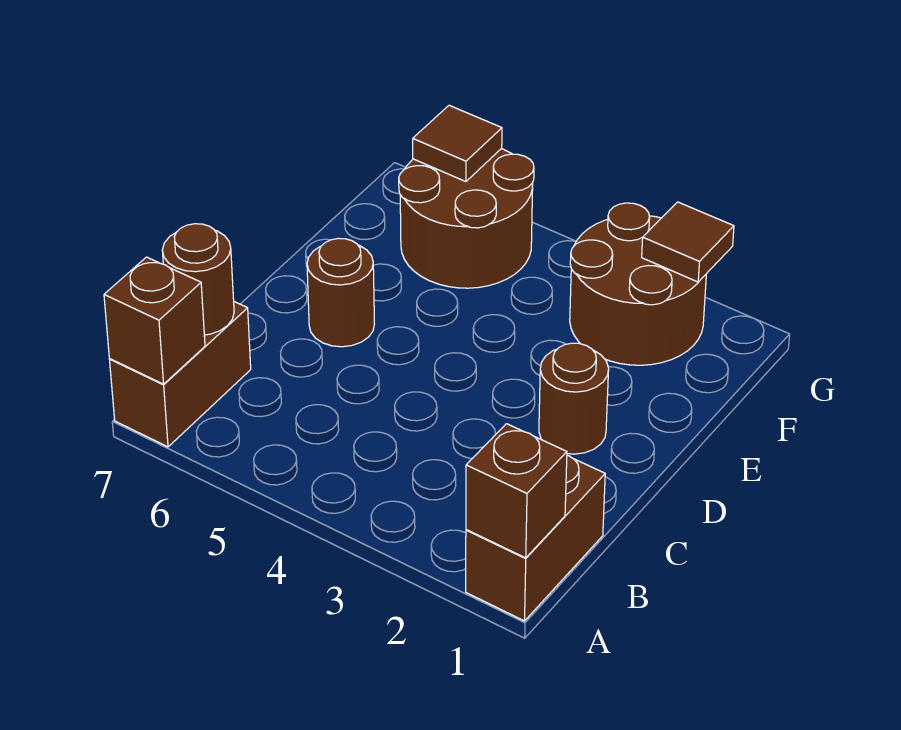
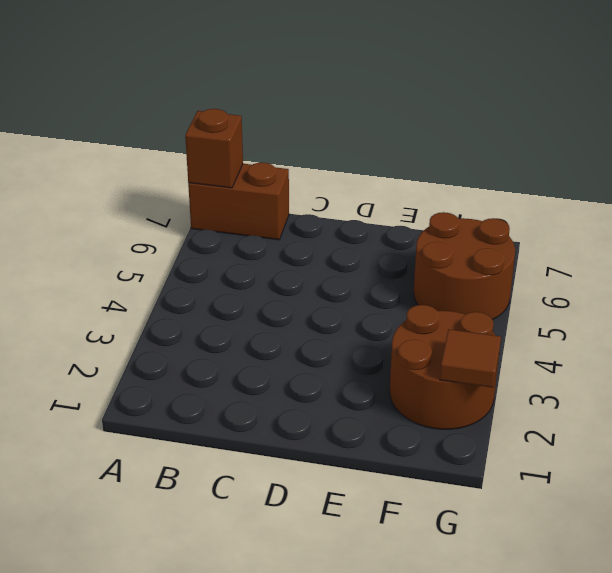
none -> brown 1x2 brick [466,455,605,621]
none -> brown 1x1 round brick [539,343,609,454]

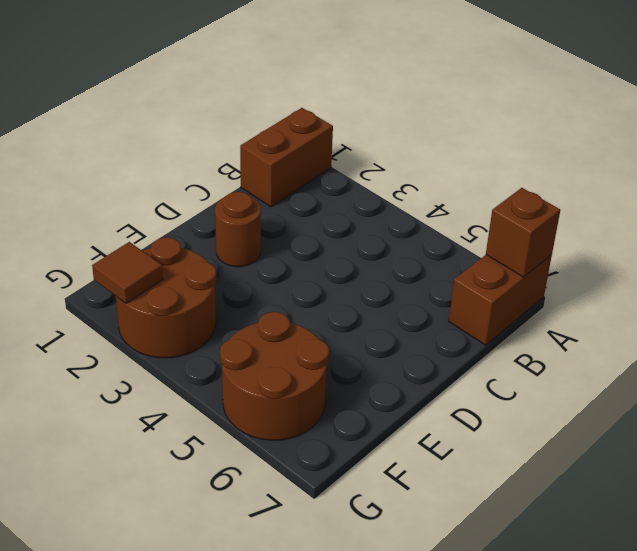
none -> brown 1x1 round brick [307,238,374,347]
none -> brown 1x1 brick [466,424,567,558]

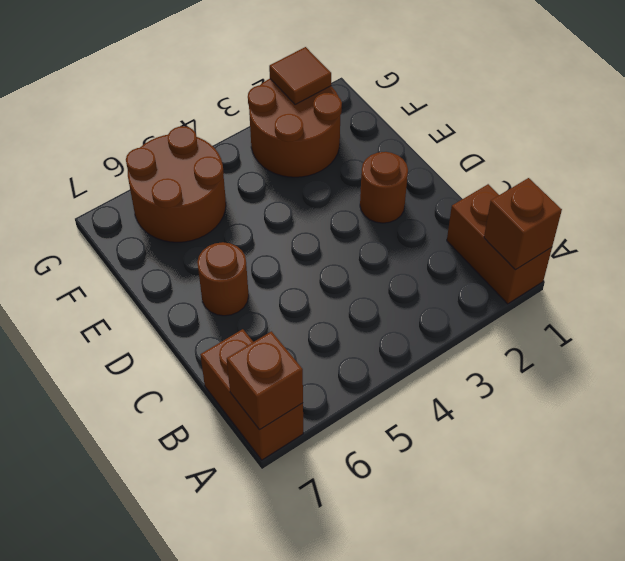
none -> brown 1x1 round brick [162,224,234,335]
none -> brown 1x1 tile [413,105,502,182]

